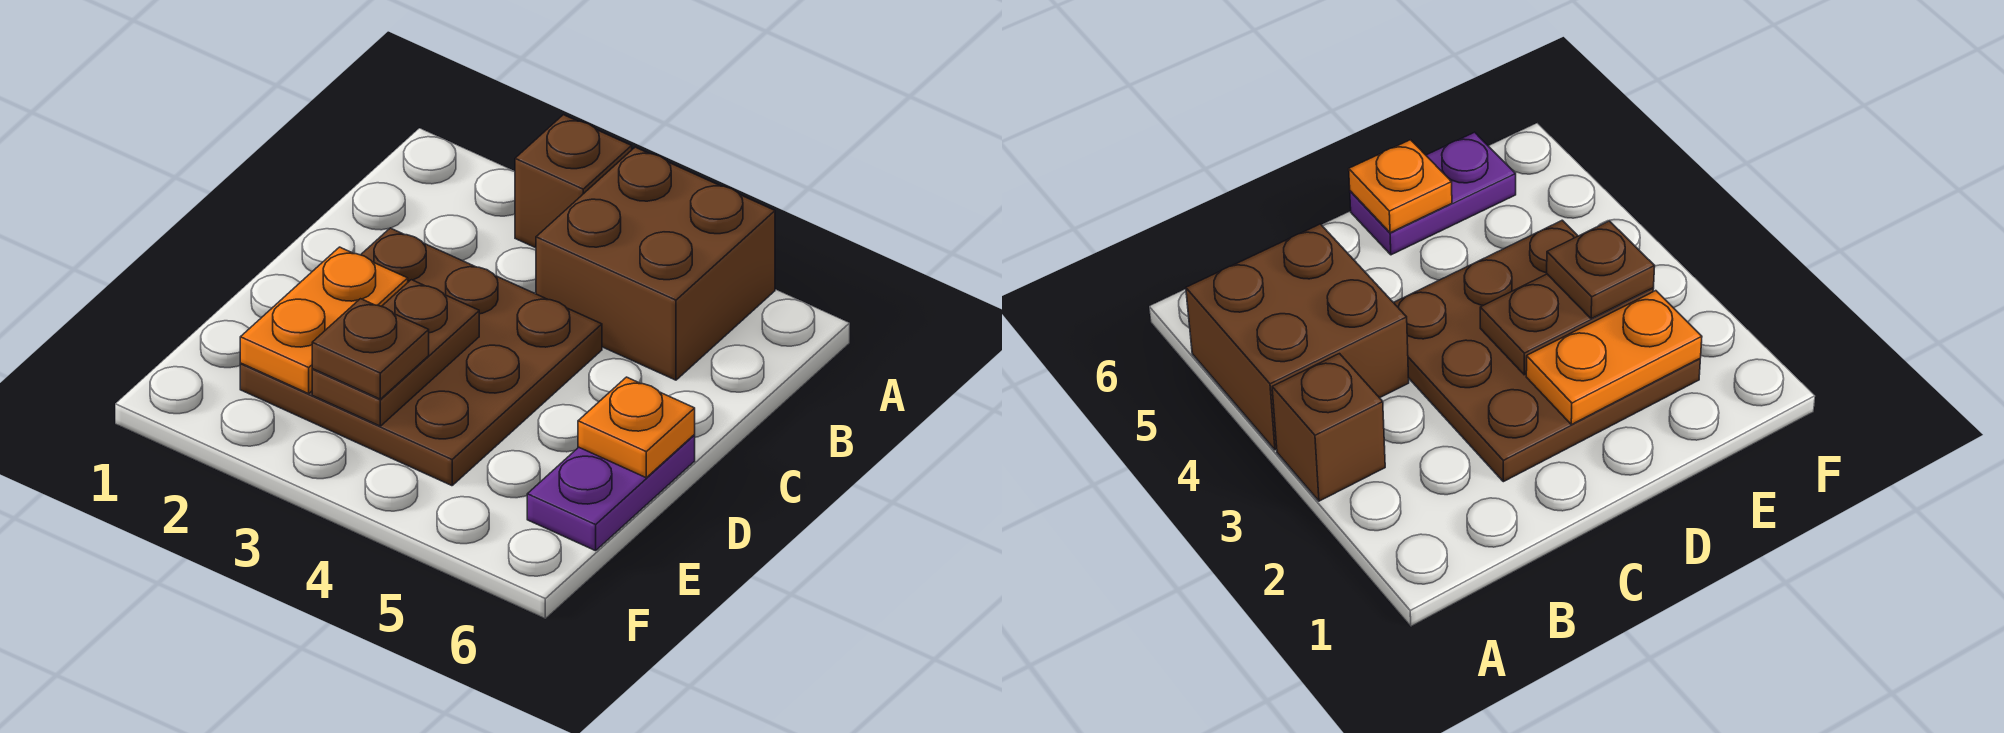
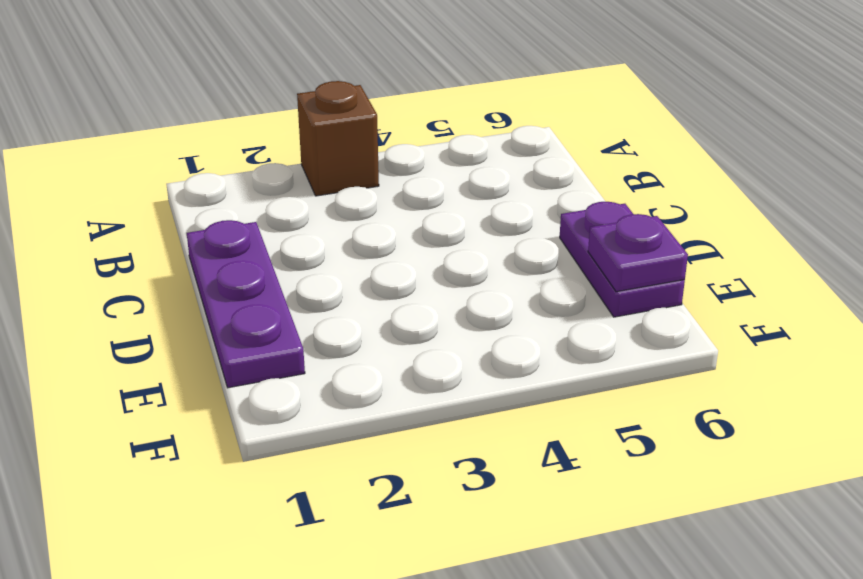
purple 1x3 plate [187,220,305,388] -> none
purple 1x1 plate [588,214,688,292] -> none
none -> brown 2x2 brick [536,147,775,380]
none -> brown 3x3 plate [240,228,602,486]

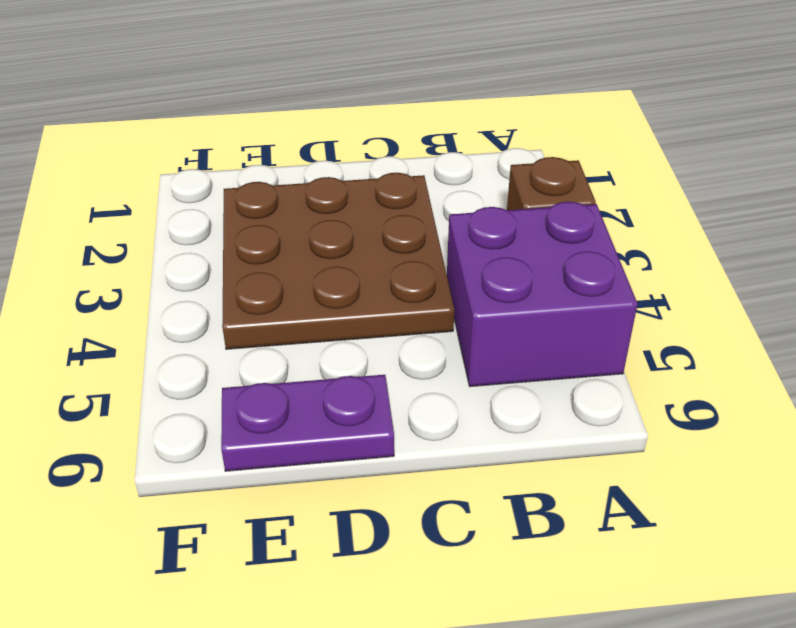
purple 2x2 brick [447,202,638,387] -> brown 2x2 brick [536,147,775,380]
none -> orange 1x2 plate [240,247,408,394]
none -> brown 1x2 plate [312,280,479,426]

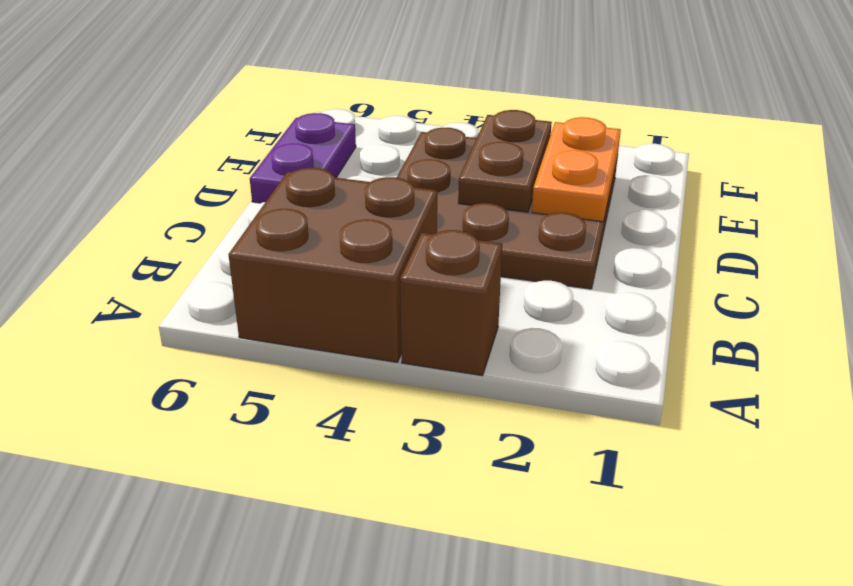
none -> orange 1x1 plate [578,377,695,478]
none -> brown 1x1 plate [312,299,429,399]

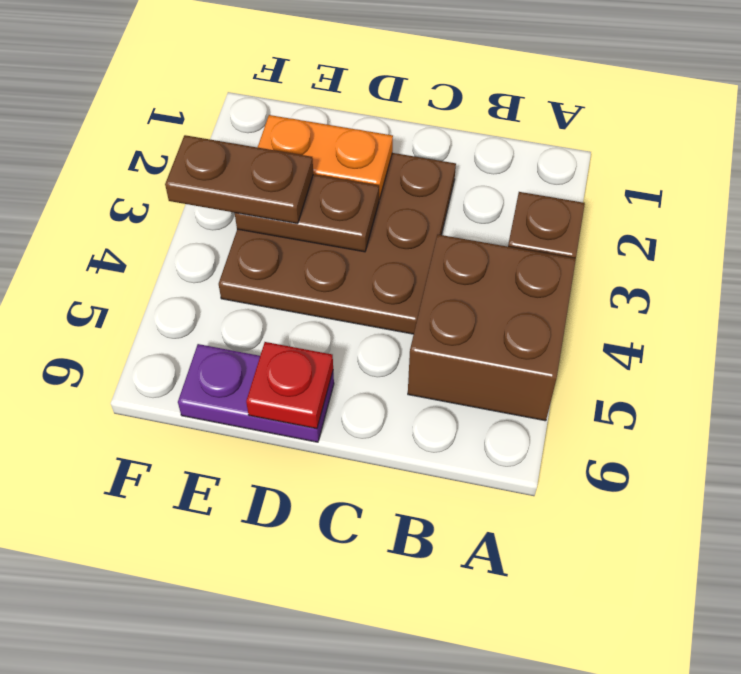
red 1x1 plate [246,342,333,429] -> orange 1x1 plate [578,377,695,478]
brown 1x2 plate [165,135,313,224] -> brown 1x1 plate [312,299,429,399]

